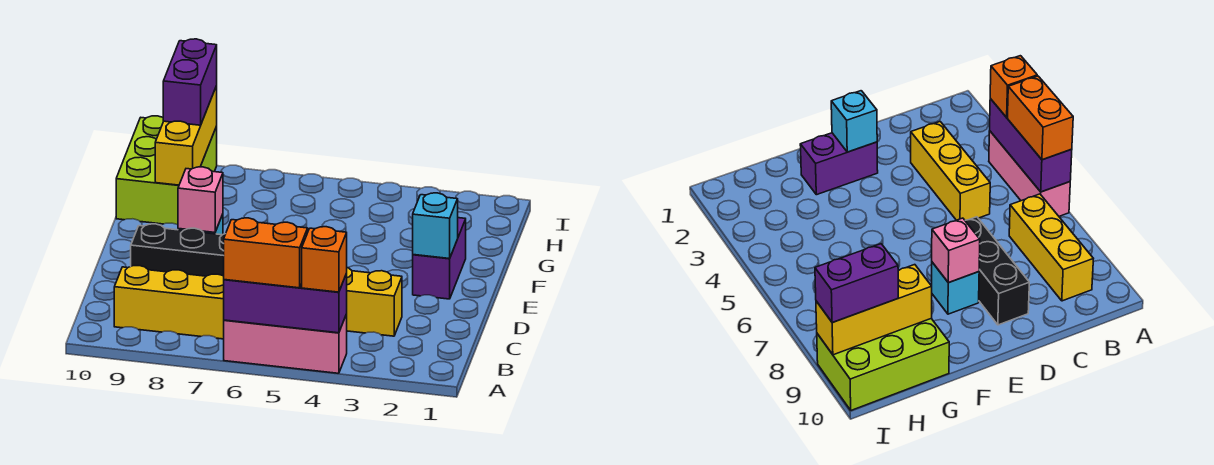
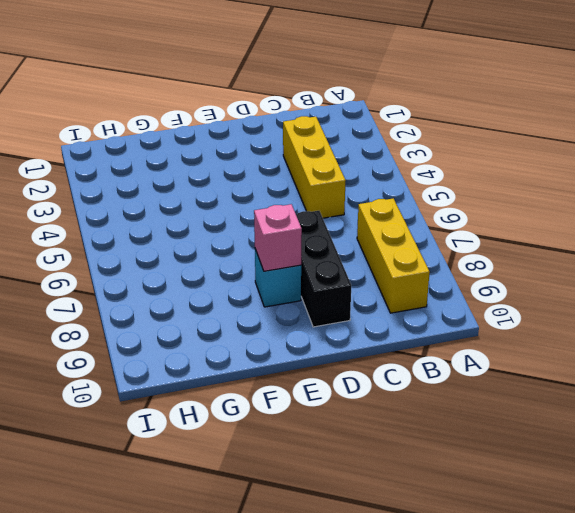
none -> pink 1x3 brick [224,314,347,373]
none -> purple 1x2 brick [413,218,466,299]
none -> lime 2x3 brick [116,116,217,225]

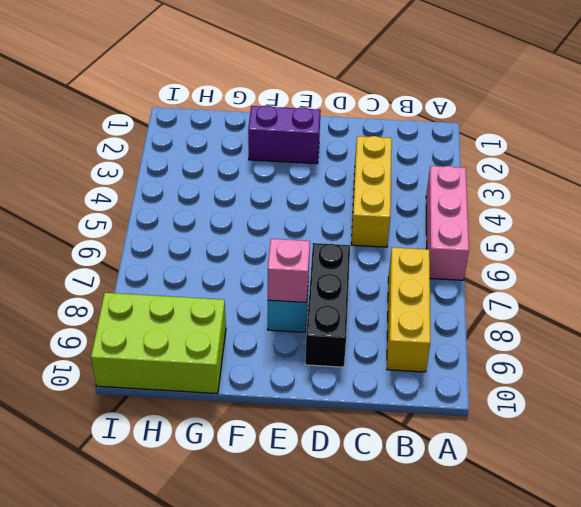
none -> purple 1x3 brick [224,274,347,333]
none -> cyan 1x1 brick [413,193,458,259]
none -> yellow 1x3 brick [155,86,217,185]

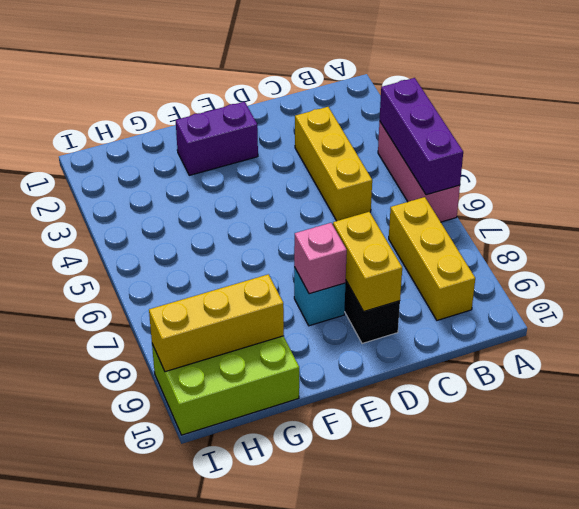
yellow 1x2 brick [333,212,402,311] -> none
none -> cyan 1x1 brick [413,193,458,259]
none -> orange 1x1 brick [302,227,347,292]
none -> orange 1x2 brick [224,218,308,288]

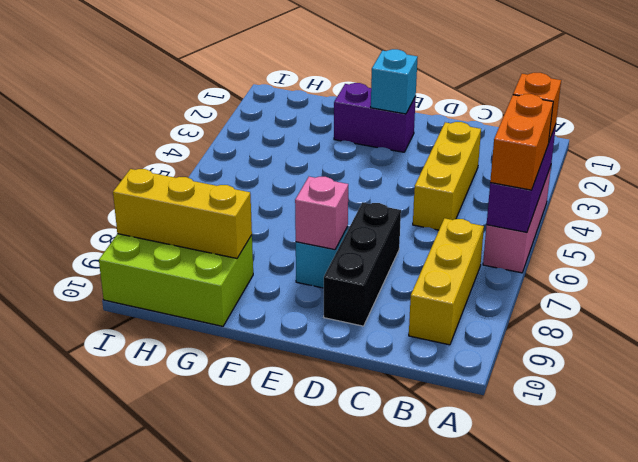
none -> purple 1x2 brick [163,39,217,125]

